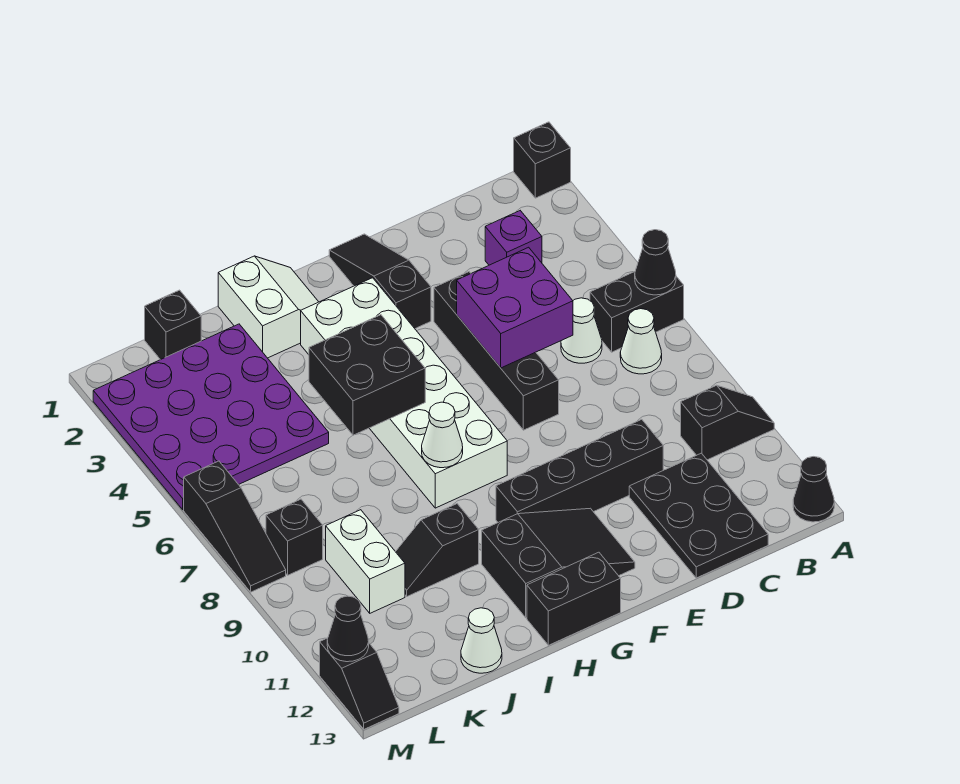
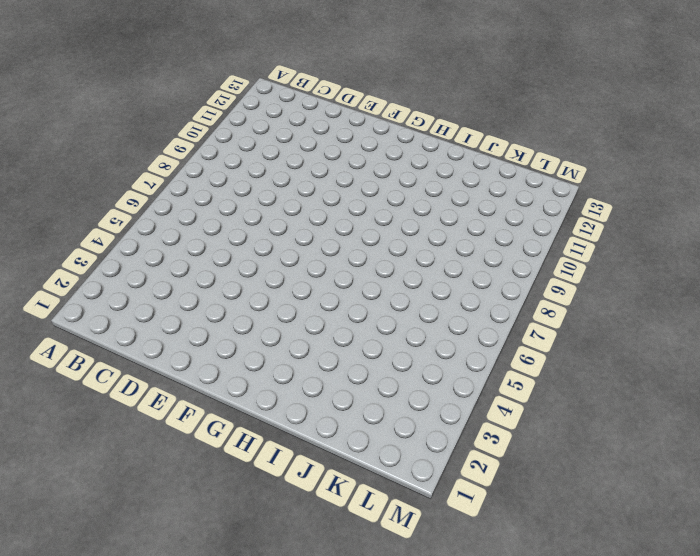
none -> black 1x1 brick [514,122,571,198]
none -> black 1x2 brick [590,272,684,352]
none -> black 1x2 slope [681,385,774,460]

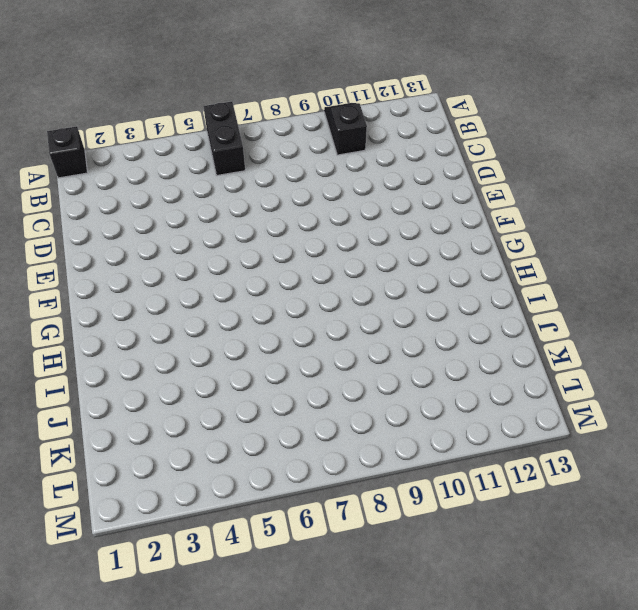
none -> black 1x1 cone [793,457,834,522]
none -> white 1x1 cone [620,309,662,374]
none -> purple 1x1 brick [485,211,542,265]

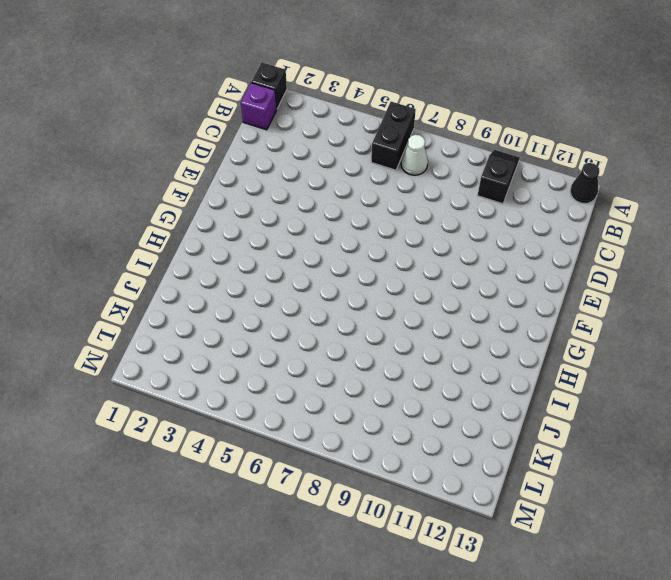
purple 1x1 brick [241,83,277,130] -> purple 1x1 brick moved to [485,211,542,265]
none -> white 1x1 cone [561,298,602,363]
none -> black 2x3 plate [629,453,768,578]
none -> black 1x4 brick [496,419,663,522]

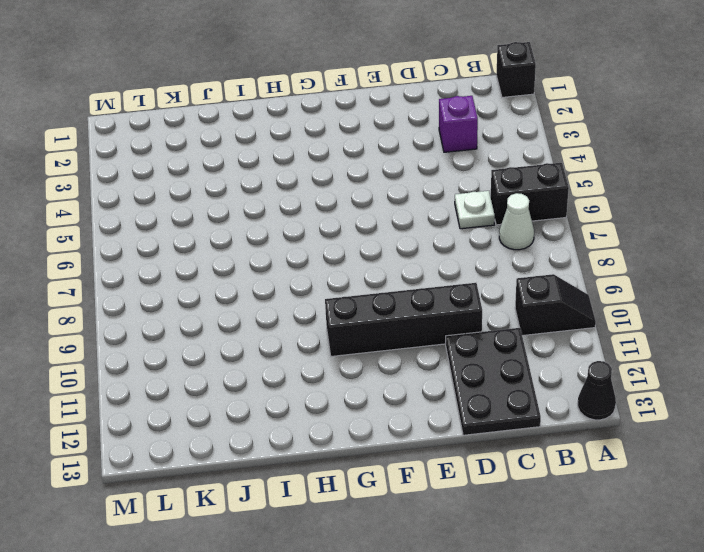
white 1x1 plate [455,191,495,229] -> white 1x1 cone [561,298,602,363]
none -> black 1x4 brick [434,272,559,430]
none -> black 1x3 slope [329,234,431,329]
none -> black 2x3 slope [482,508,635,618]

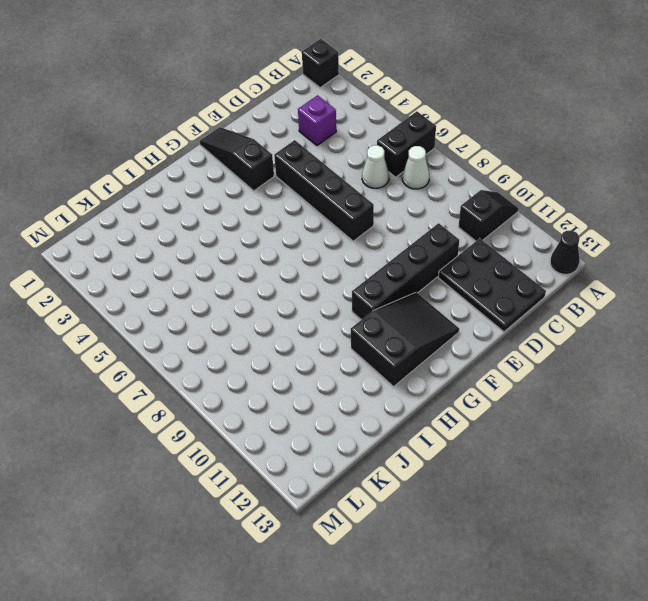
none -> white 2x6 brick [301,278,507,508]
none -> black 1x2 brick [527,552,621,645]
none -> white 2x2 slope [218,256,318,358]

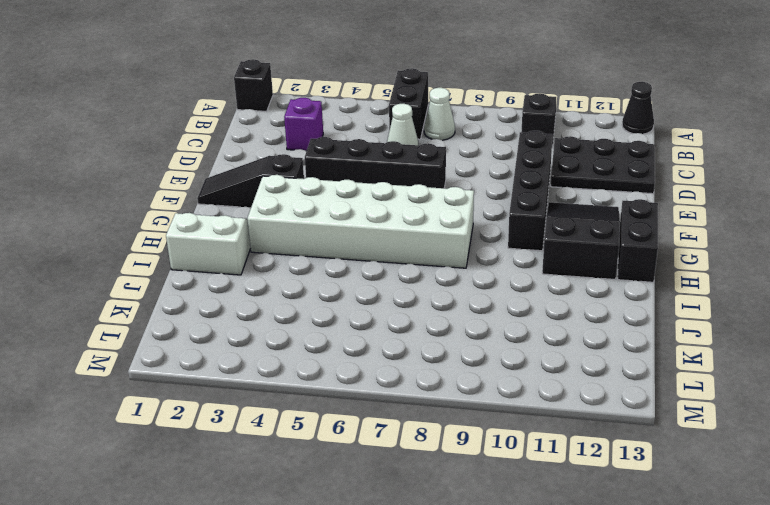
none -> black 1x2 slope [395,504,479,596]
none -> purple 4x4 plate [93,324,329,510]
none -> white 1x1 cone [461,608,502,673]

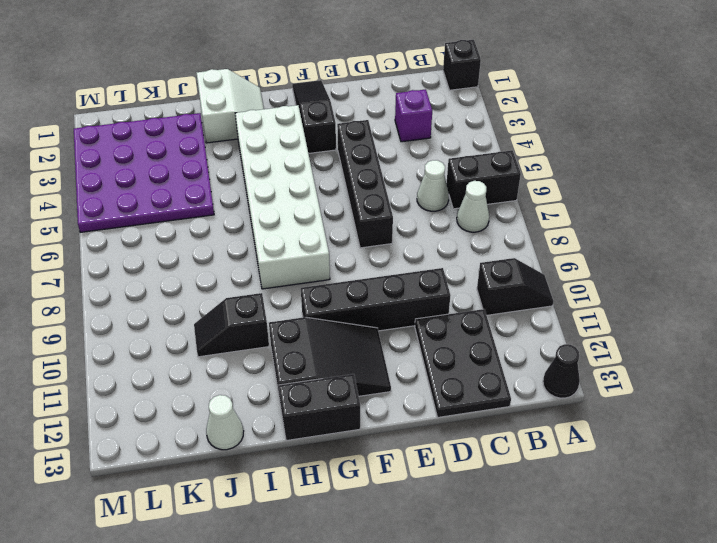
none -> black 1x1 brick [145,290,201,360]
none -> white 1x2 brick [326,510,405,613]
none -> black 1x1 brick [266,499,323,575]

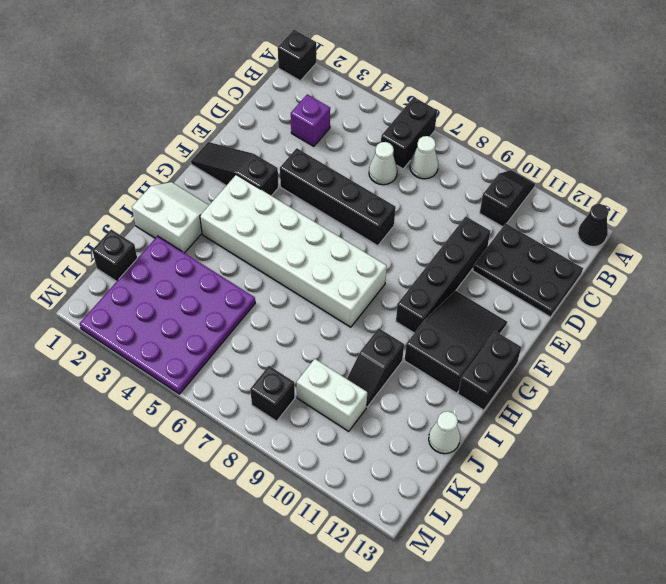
none -> black 1x3 slope [184,461,286,592]
none -> black 1x2 slope [320,638,399,729]
none -> black 1x1 cone [635,230,676,295]

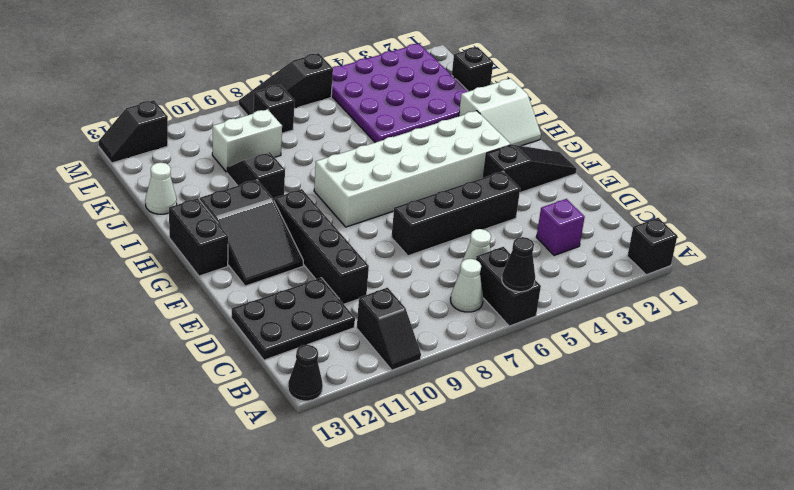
none -> purple 2x2 brick [457,247,573,368]
none -> black 2x2 brick [309,315,425,435]
none -> white 1x1 cone [422,402,463,468]

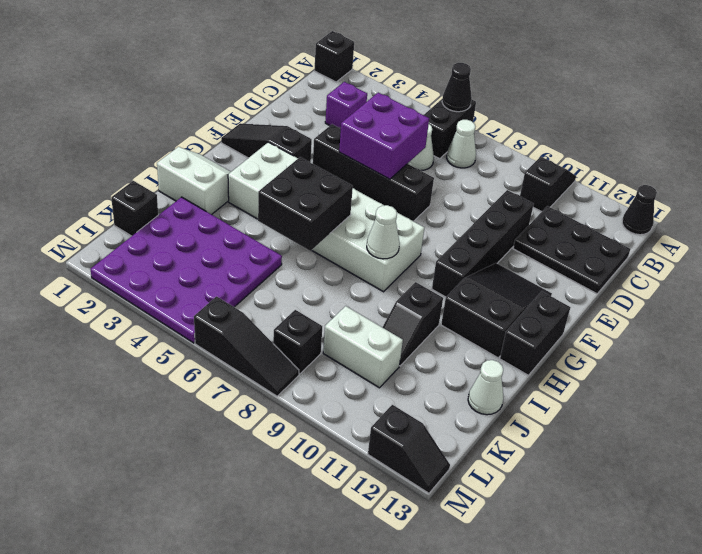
none -> black 1x1 cone [327,596,369,662]

